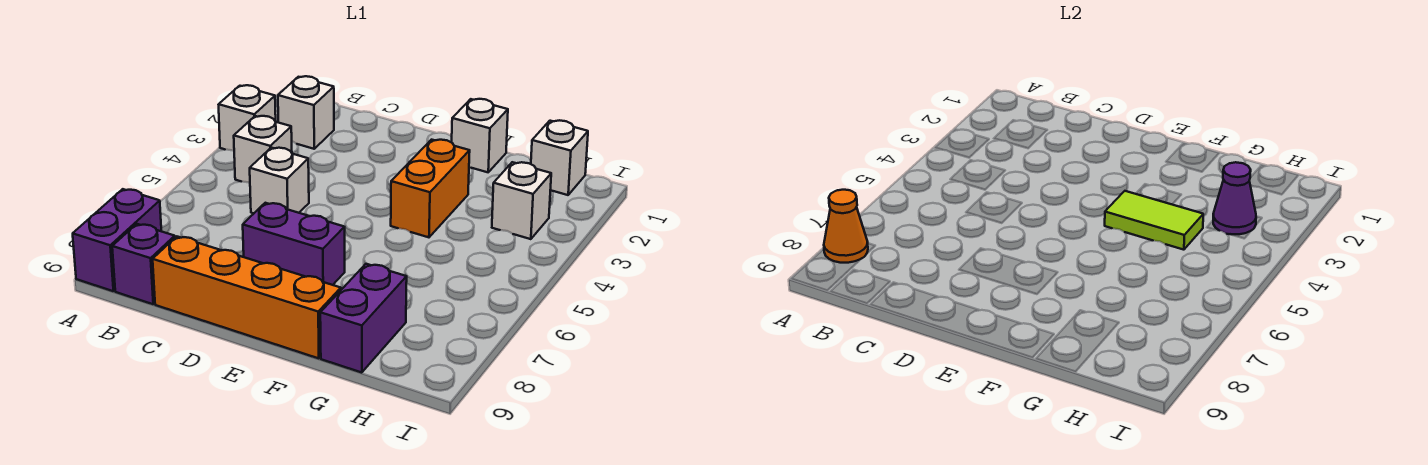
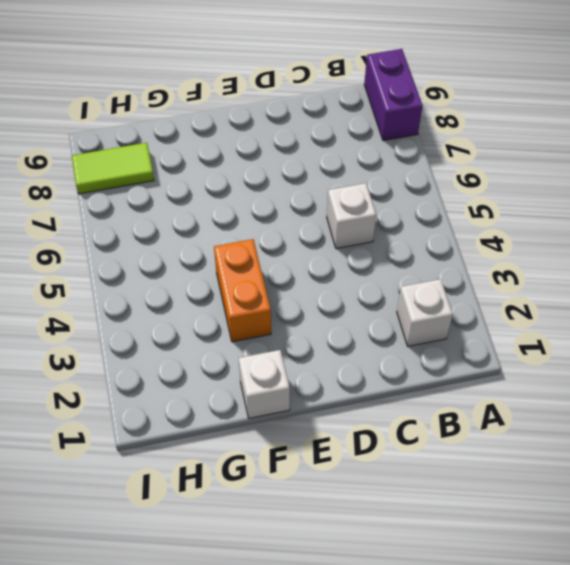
lime 1x2 tile [72,143,154,194] -> lime 1x2 tile moved to [1105,191,1203,250]
none -> white 1x1 brick [219,85,276,151]
none -> white 1x1 brick [234,116,292,183]
none -> purple 1x1 brick [112,224,175,304]

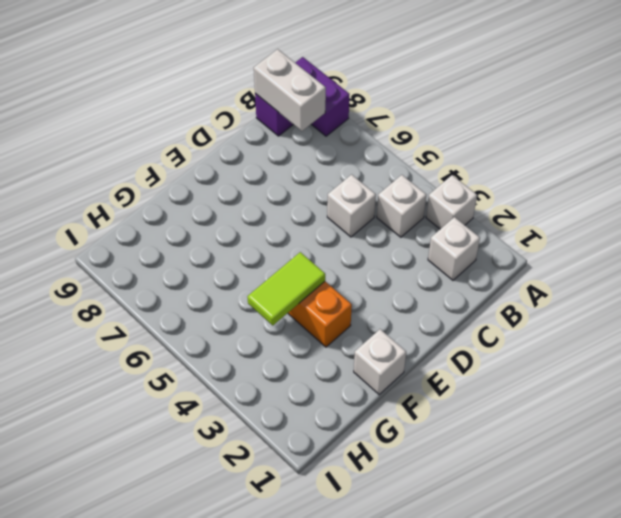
white 1x2 brick [254,49,326,131] -> none
none -> orange 1x4 brick [153,236,341,358]
none -> purple 1x2 brick [243,203,345,285]
none -> purple 1x2 brick [320,264,407,373]

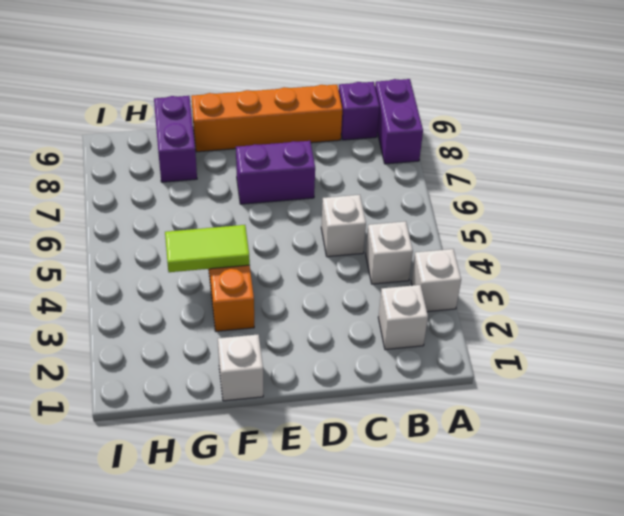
none -> white 1x1 brick [531,120,588,195]
none -> white 1x1 brick [492,162,551,239]
none -> orange 1x1 cone [824,190,868,263]

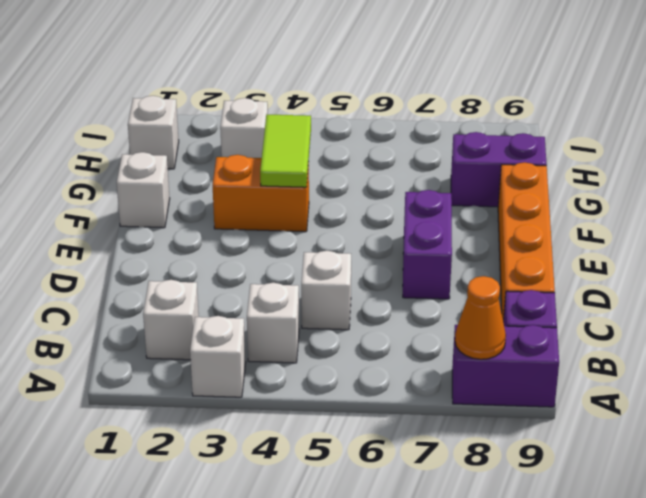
none -> purple 1x1 cone [1213,162,1256,234]

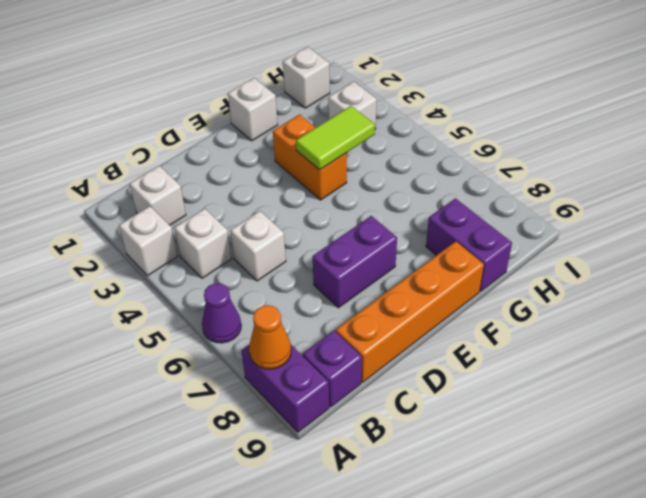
purple 1x1 cone [202,283,241,343] -> purple 1x1 cone moved to [1213,162,1256,234]

